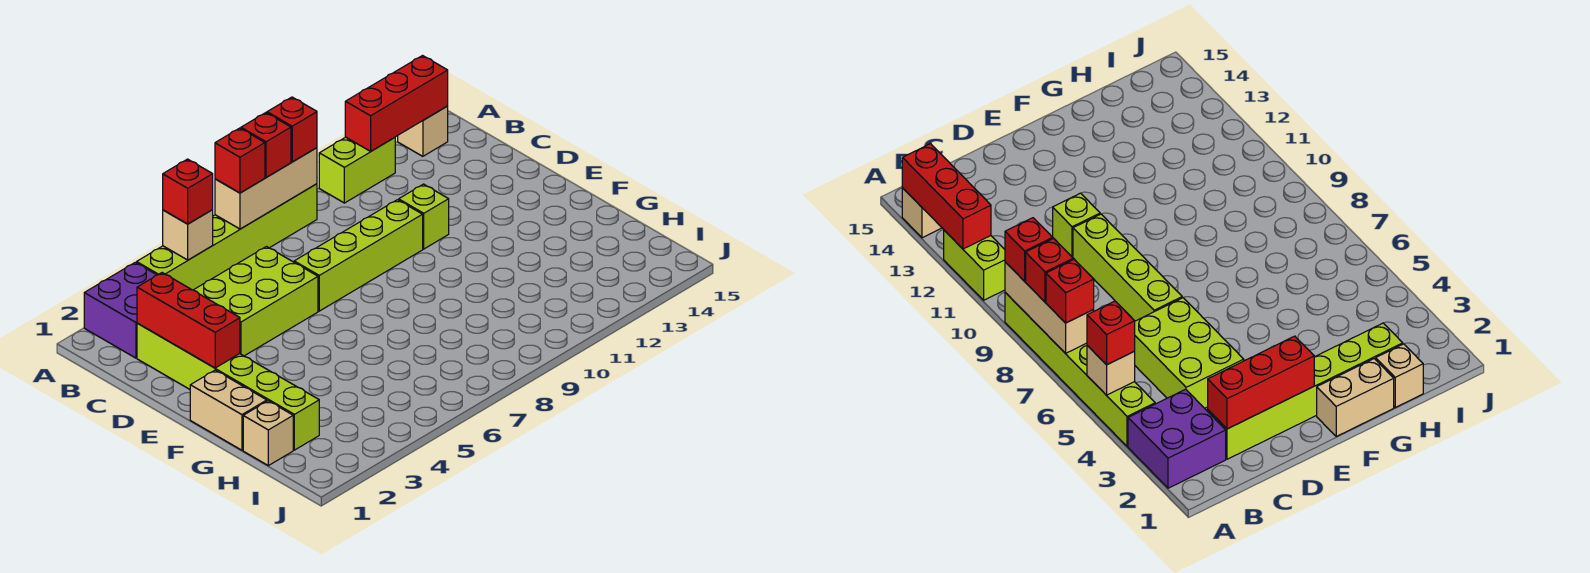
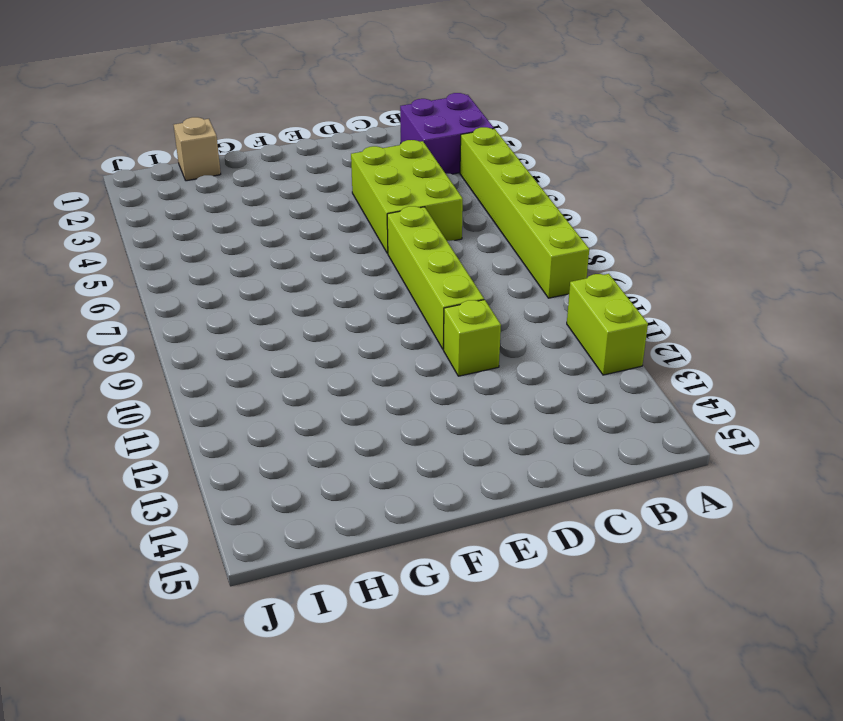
none -> tan 1x1 brick [398,106,448,156]
none -> lime 1x6 brick [137,323,319,450]
none -> tan 1x2 brick [190,370,267,450]

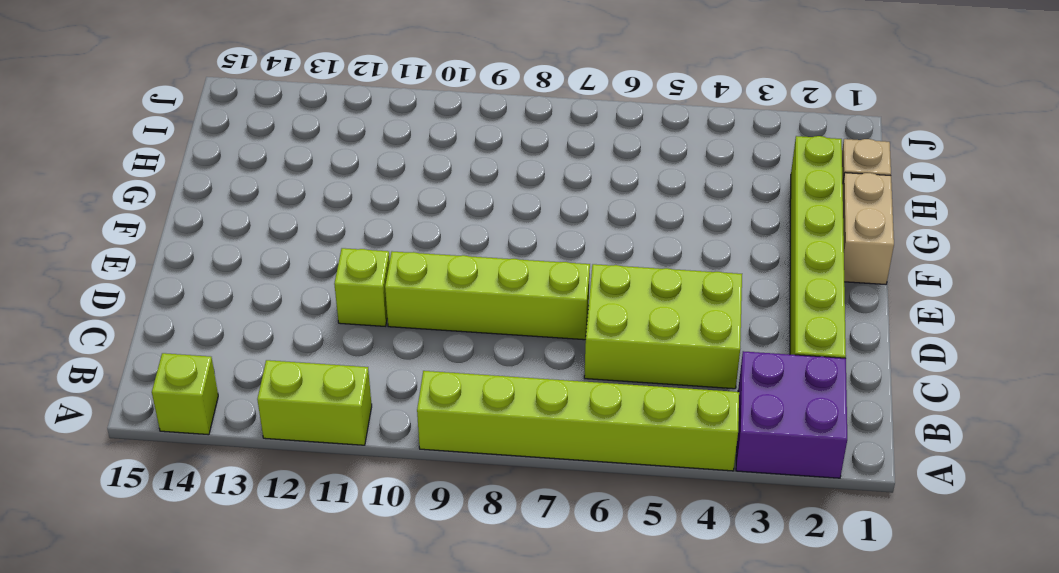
lime 1x1 brick [152,353,218,435] -> tan 1x1 brick [398,106,448,156]
none -> tan 1x1 brick [163,210,213,260]
none -> tan 1x3 brick [215,148,317,229]
none -> red 1x3 brick [345,56,448,151]

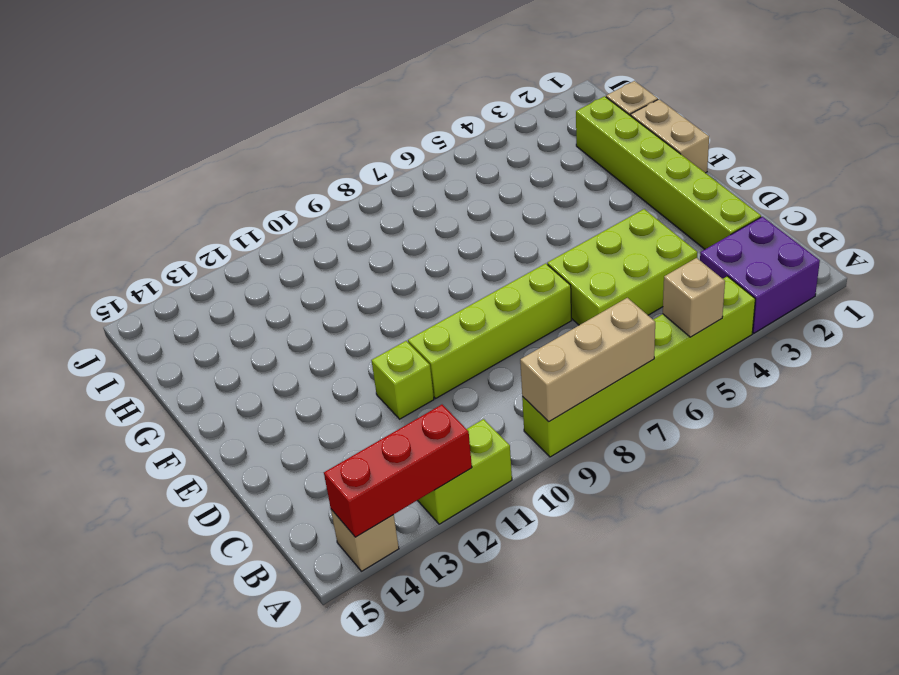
none -> red 1x3 brick [137,273,240,368]
none -> red 1x1 brick [163,159,213,224]
none -> red 1x1 brick [215,128,265,193]

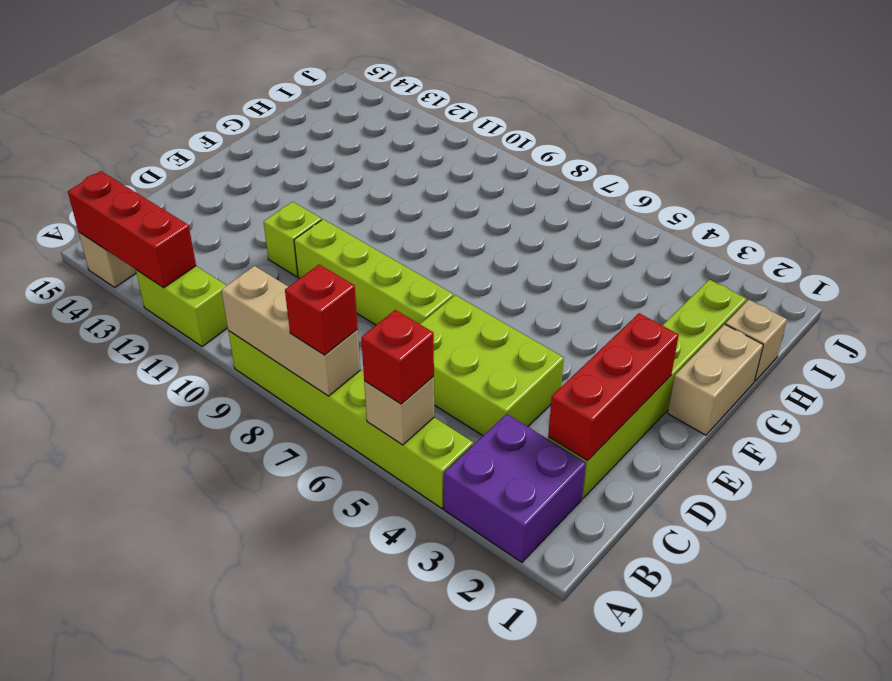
none -> red 1x1 brick [241,113,291,178]
none -> red 1x1 brick [267,97,317,162]

